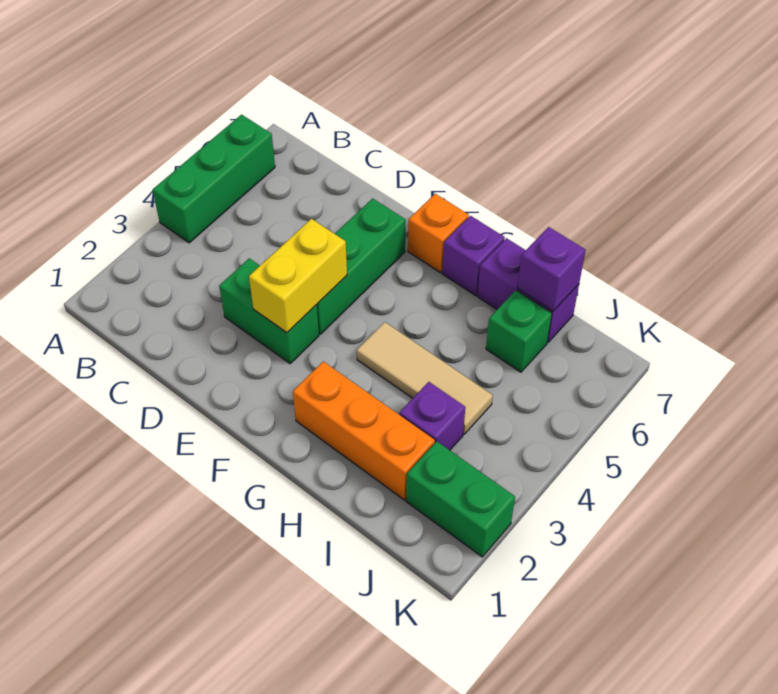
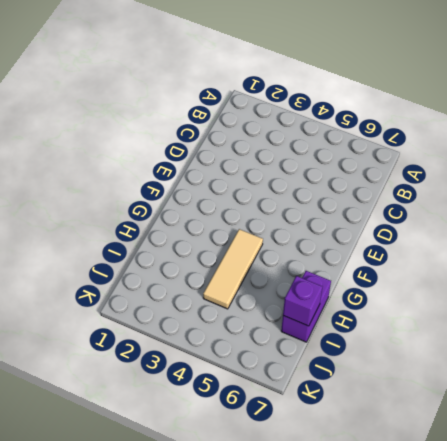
none -> green 1x3 brick [153,115,275,243]
none -> green 1x2 brick [219,258,319,363]
none -> green 1x3 brick [317,198,406,334]

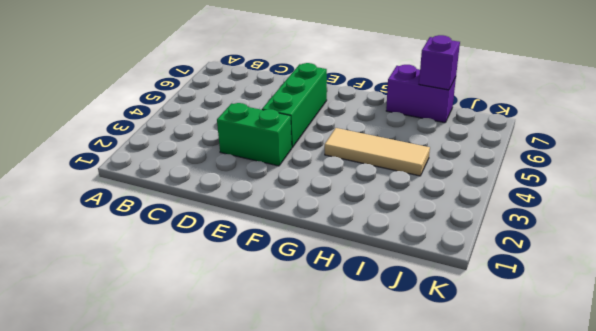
none -> green 1x3 brick [153,115,275,243]
none -> orange 1x1 brick [408,194,469,273]
none -> orange 1x3 brick [293,361,435,500]

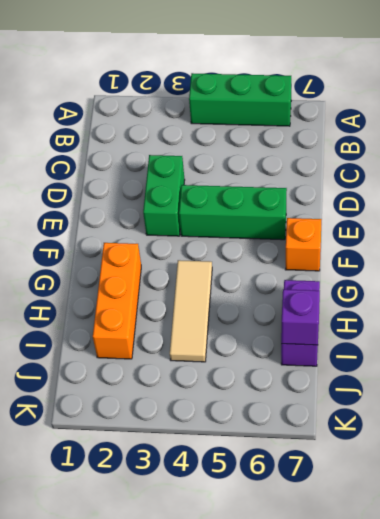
none -> purple 1x1 brick [442,216,505,295]
none -> purple 1x1 brick [399,382,465,450]
none -> green 1x1 brick [486,290,552,372]

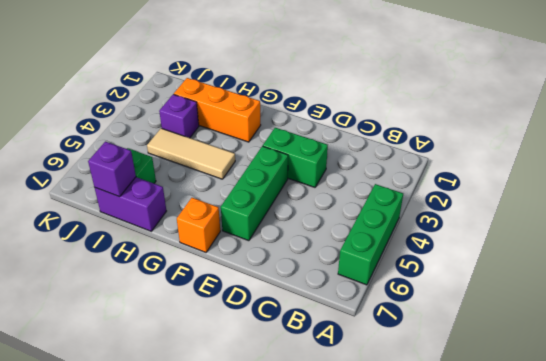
none -> purple 1x1 brick [442,216,505,295]
none -> green 1x2 brick [406,441,515,557]
none -> yellow 1x2 brick [249,219,347,333]

